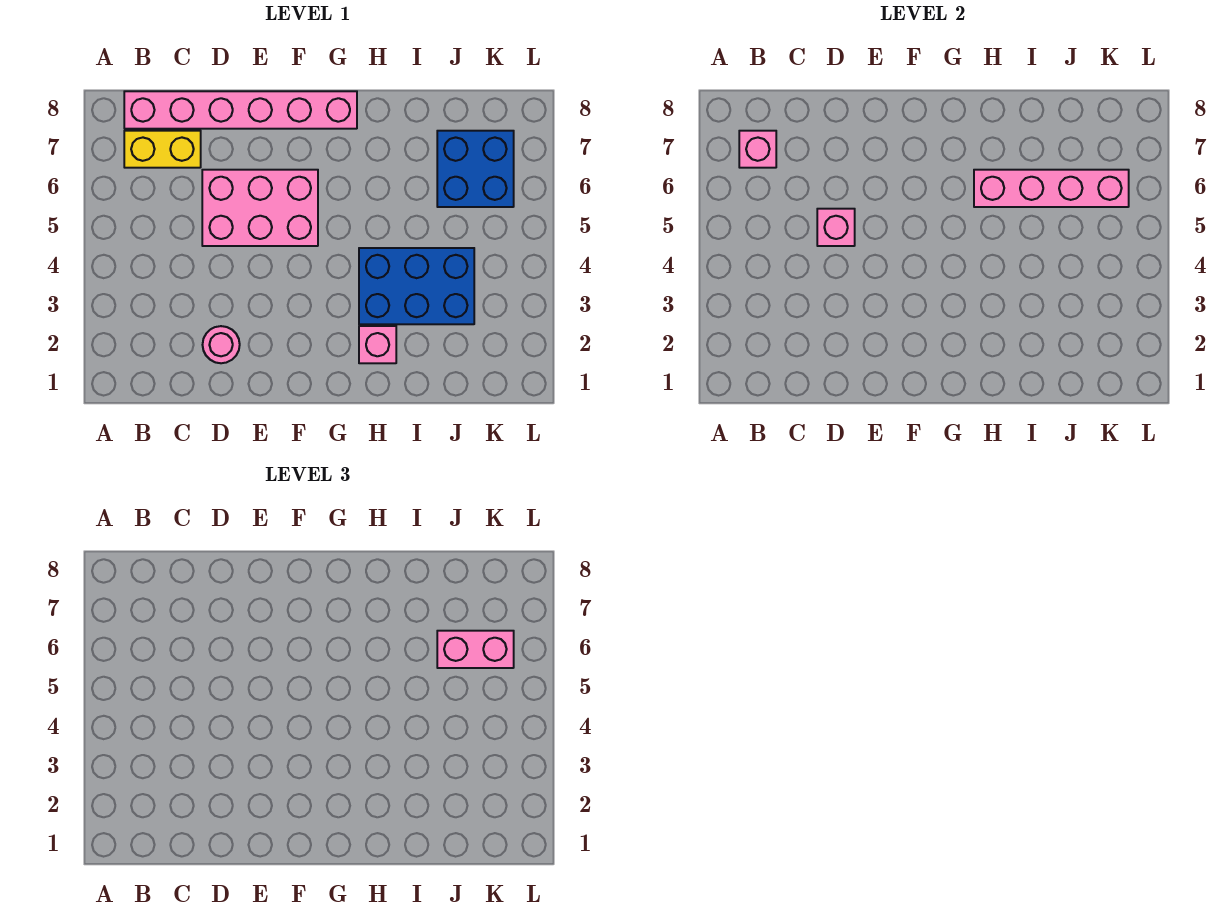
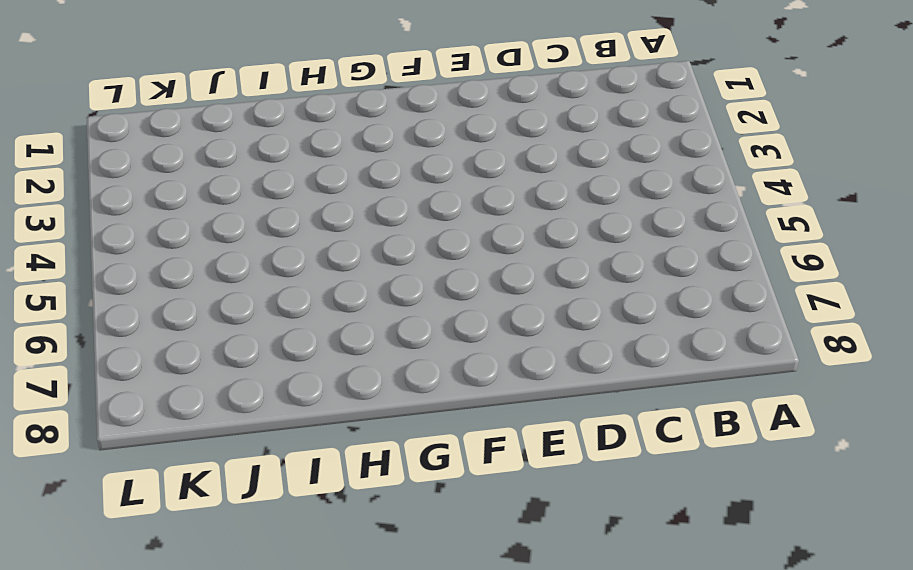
none -> yellow 1x2 brick [124,131,201,168]
none -> pink 1x6 brick [124,91,357,129]

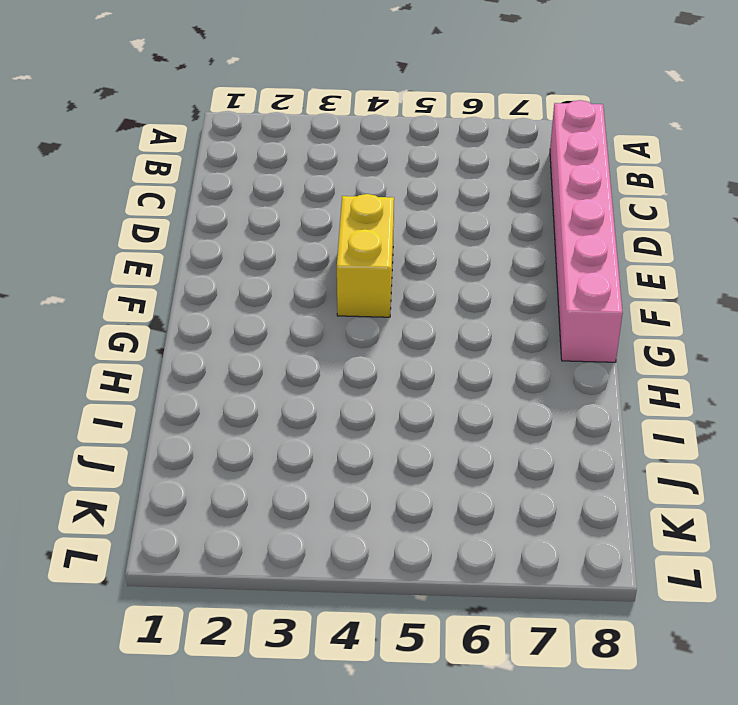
yellow 1x2 brick [337,194,394,317] -> yellow 1x2 brick moved to [124,131,201,168]
none -> pink 1x1 round brick [203,326,240,363]
none -> pink 2x3 brick [202,170,318,246]

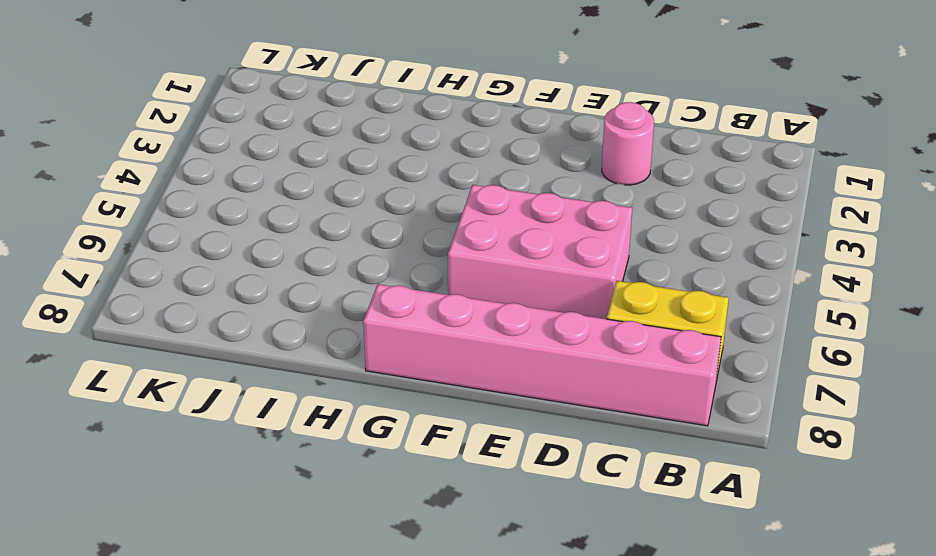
none -> pink 1x1 brick [359,326,396,363]
none -> blue 2x3 brick [359,248,474,324]

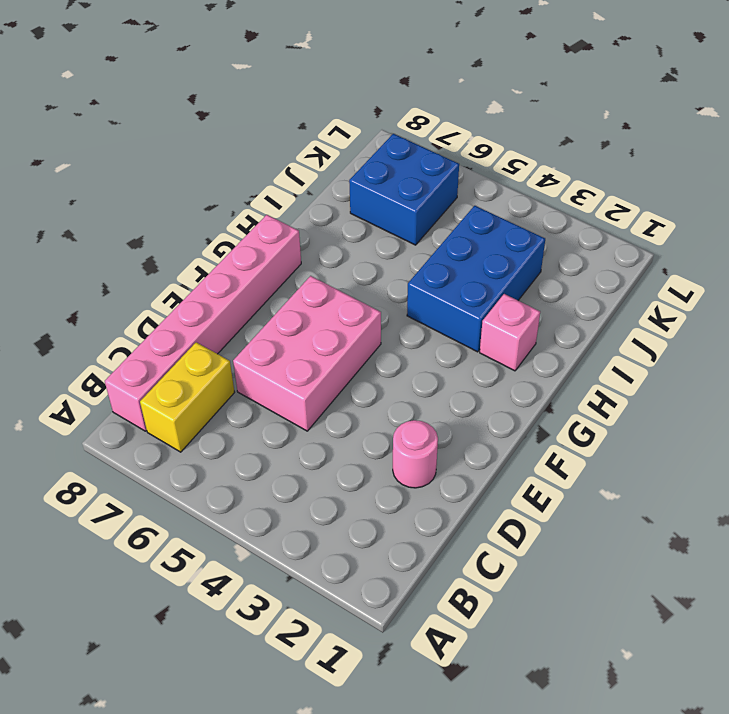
none -> pink 1x1 brick [739,131,776,168]
none -> pink 1x1 brick [817,209,855,246]

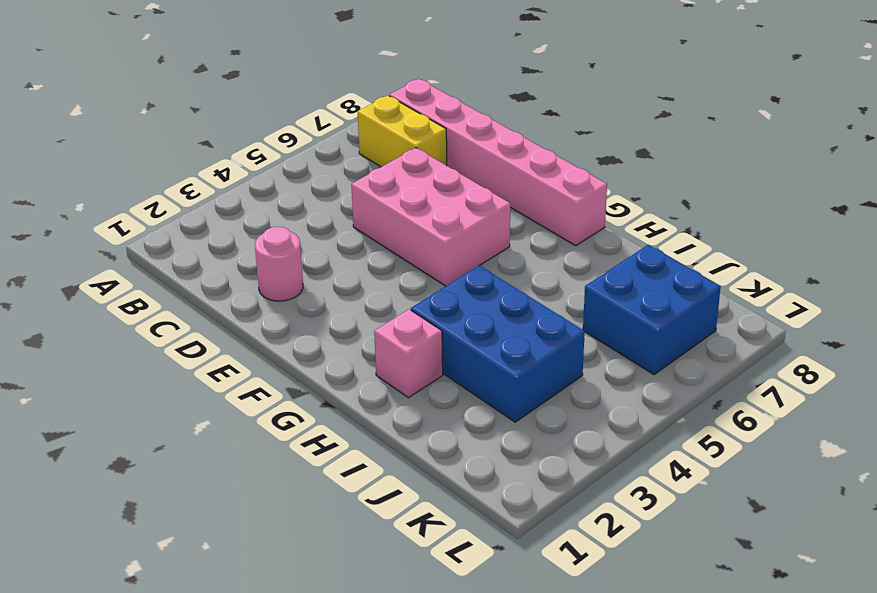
none -> pink 1x1 brick [739,131,776,168]
none -> pink 1x1 brick [817,209,855,246]

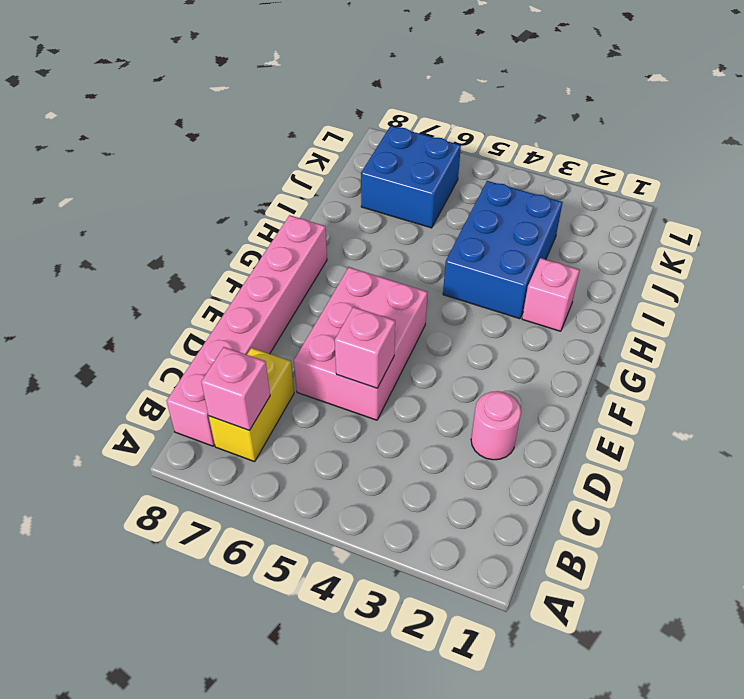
none -> pink 1x4 brick [974,170,1129,207]
none -> pink 1x2 brick [437,631,514,668]

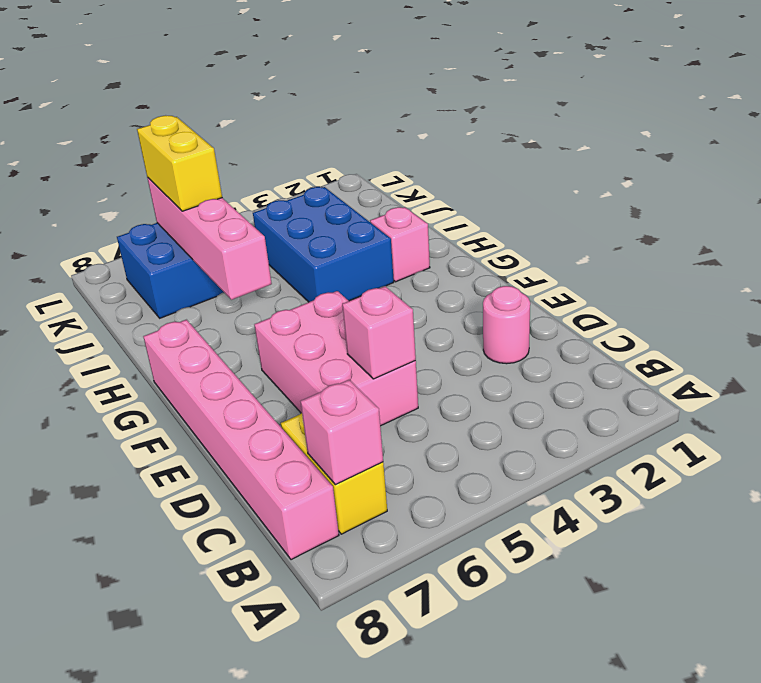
yellow 1x2 brick [137,115,222,211] -> pink 1x2 brick [437,631,514,668]

